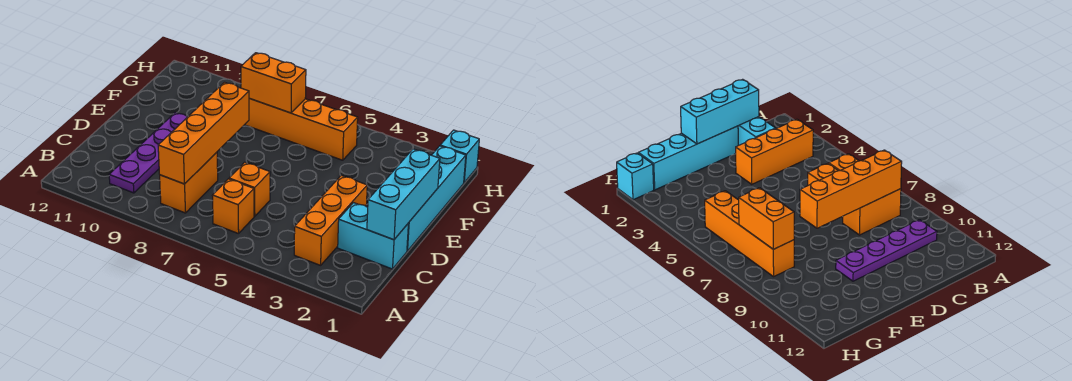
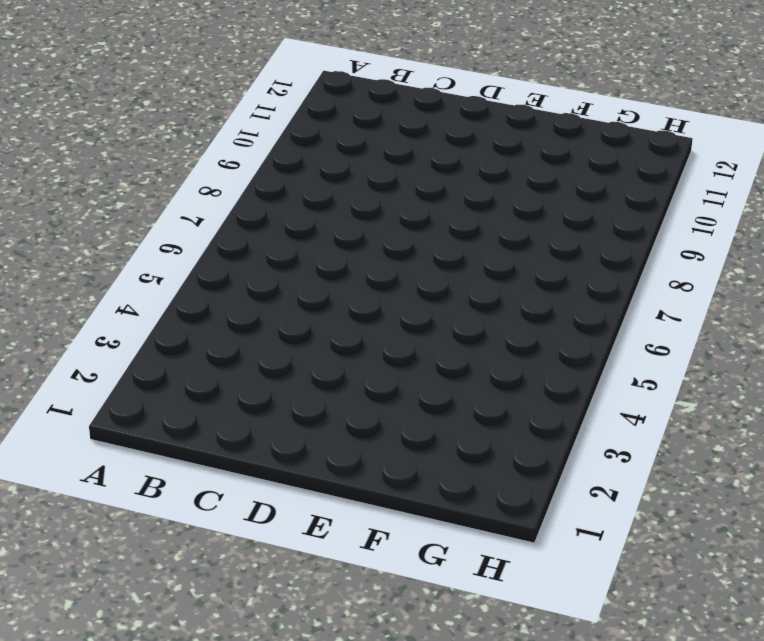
none -> orange 1x3 brick [294,176,367,265]
none -> orange 1x1 brick [212,179,254,234]
none -> orange 1x2 brick [160,152,218,213]

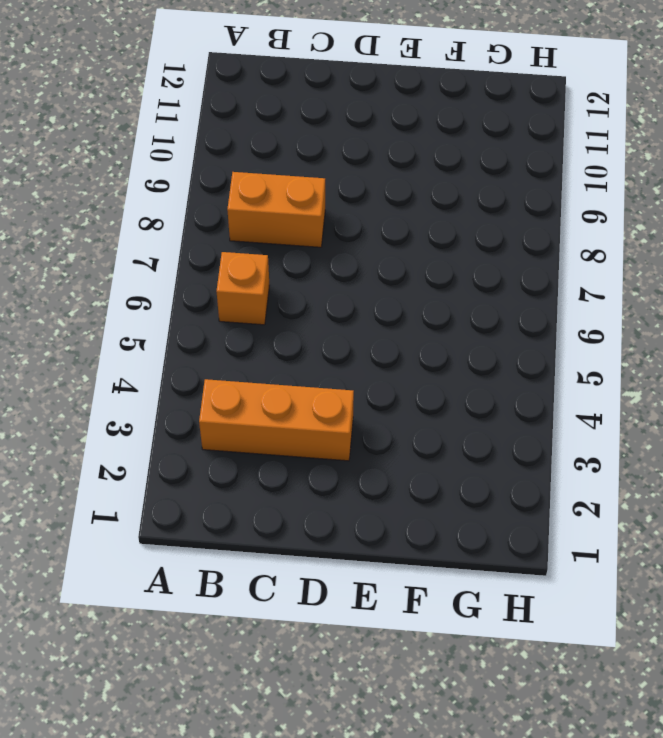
none -> purple 1x4 plate [109,113,187,193]
none -> cyan 1x2 brick [338,203,408,269]
none -> orange 1x1 brick [229,162,270,216]

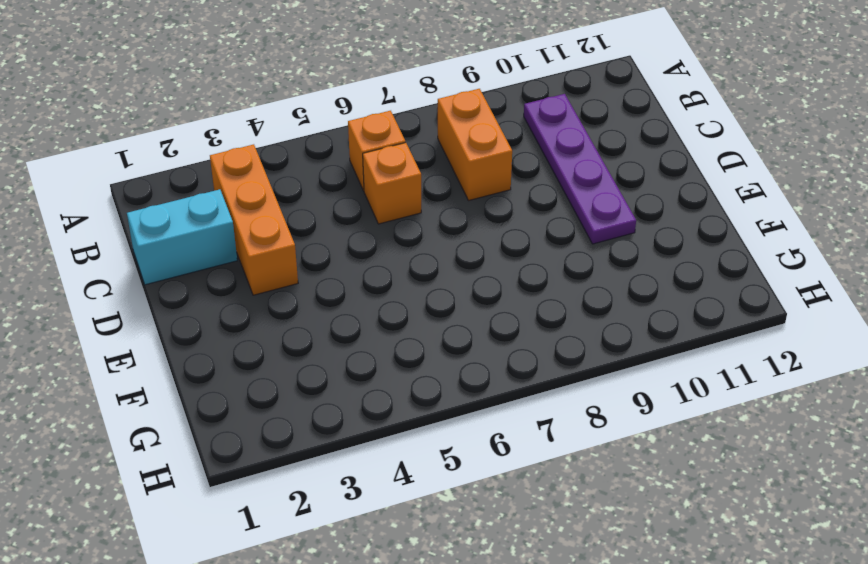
none -> cyan 1x4 brick [407,146,466,251]
none -> orange 1x4 brick [245,98,358,160]
none -> cyan 1x1 brick [440,130,479,182]

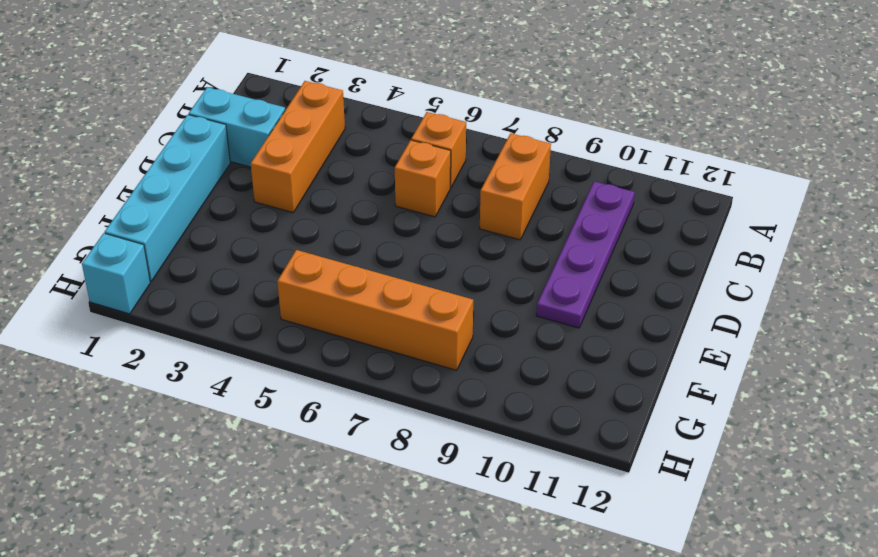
none -> orange 1x4 brick [158,82,249,184]
none -> cyan 1x3 brick [367,149,440,240]
none -> orange 1x2 brick [241,53,306,113]

